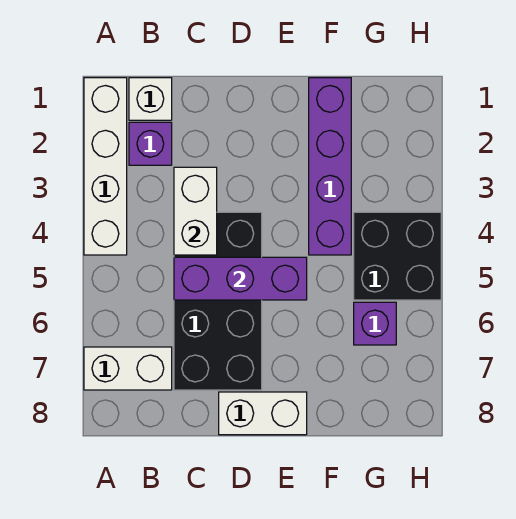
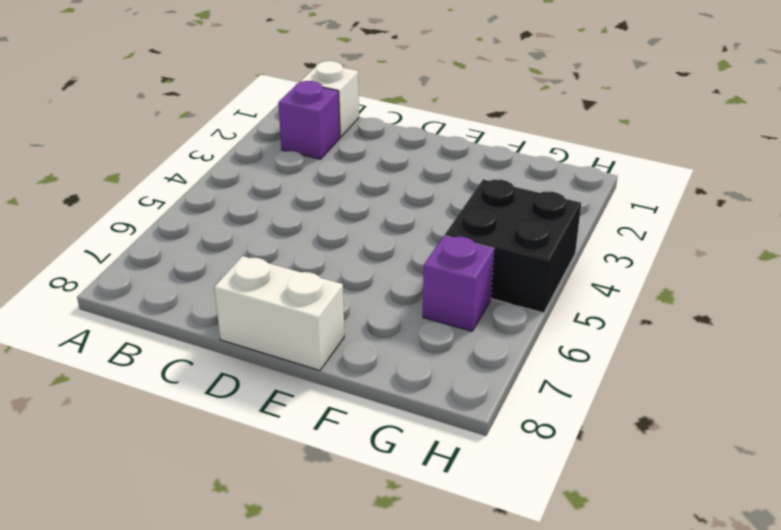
none -> white 1x4 brick [84,78,127,255]
none -> white 1x2 brick [84,347,172,390]

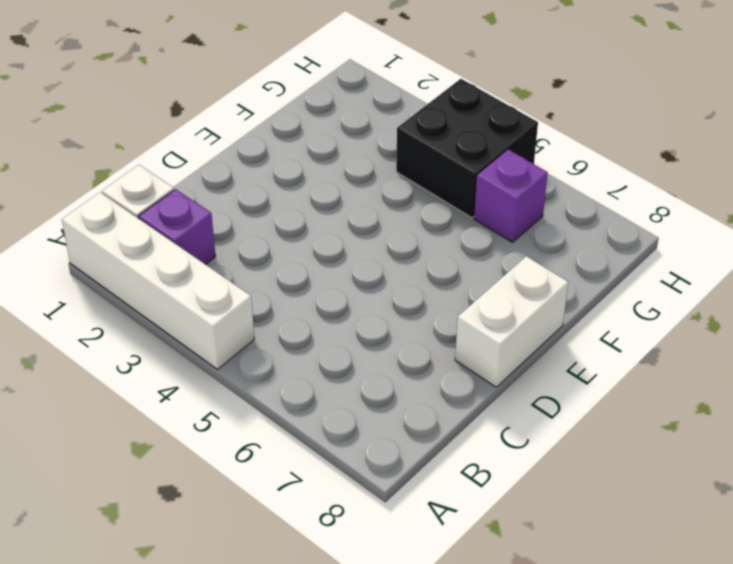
none -> white 1x2 brick [84,347,172,390]
none -> black 2x4 brick [174,212,262,390]

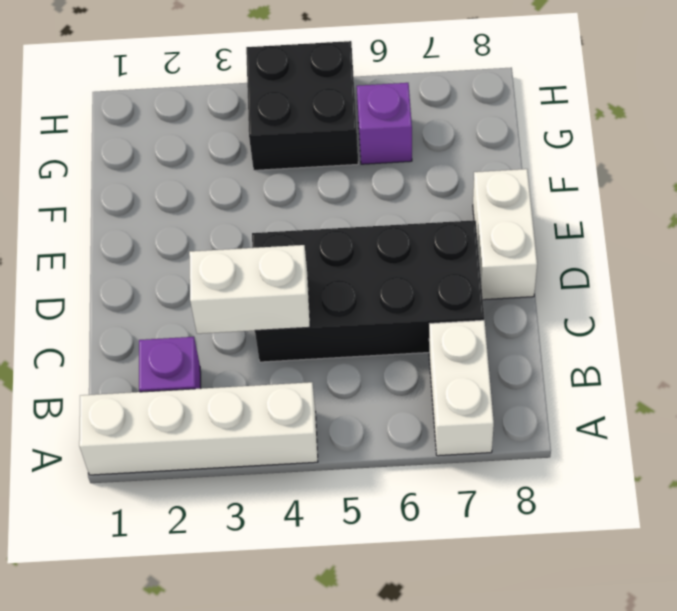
none -> white 1x1 brick [129,78,172,120]
none -> purple 1x4 brick [309,78,351,255]

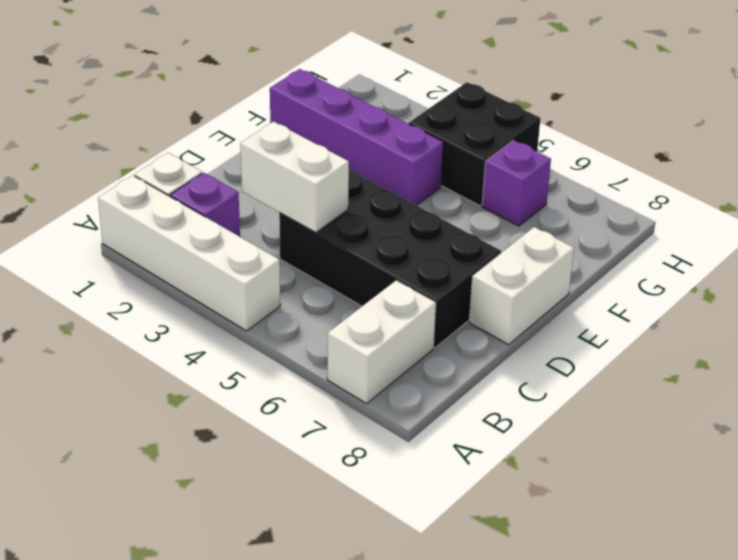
none -> purple 1x3 brick [174,257,307,300]

